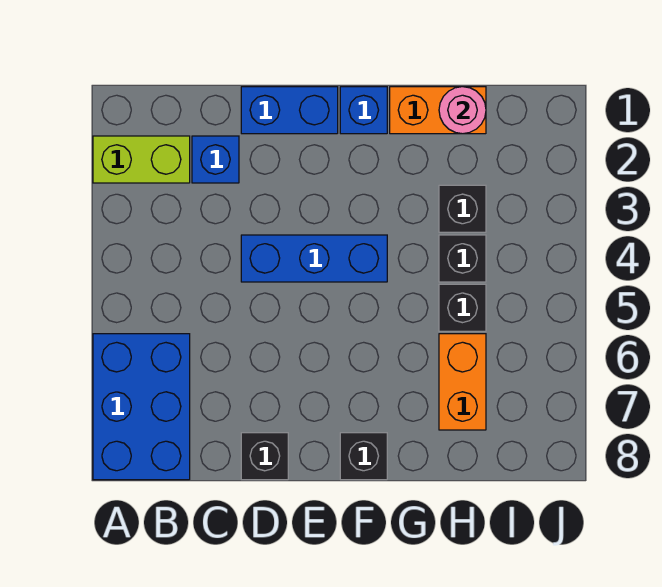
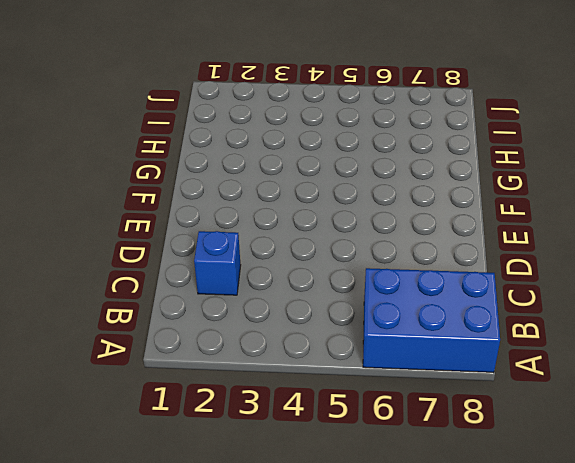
none -> lime 1x2 brick [93,136,190,183]
none -> blue 1x2 brick [241,87,338,134]
none -> blue 1x3 brick [241,235,387,282]

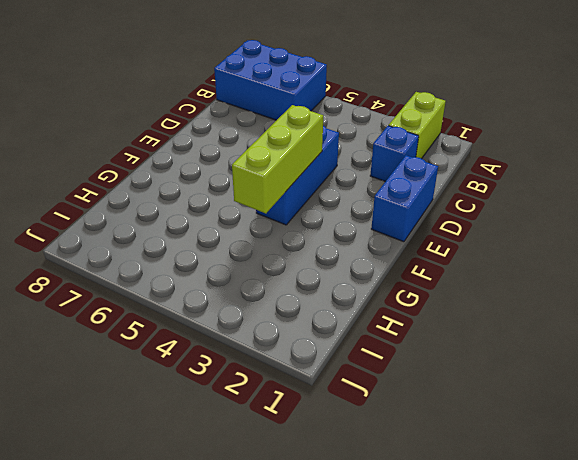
lime 1x3 brick [232,105,323,213] -> none
none -> black 1x1 brick [241,433,288,480]
none -> blue 1x1 brick [340,87,387,134]
none -> black 1x1 brick [340,433,387,480]

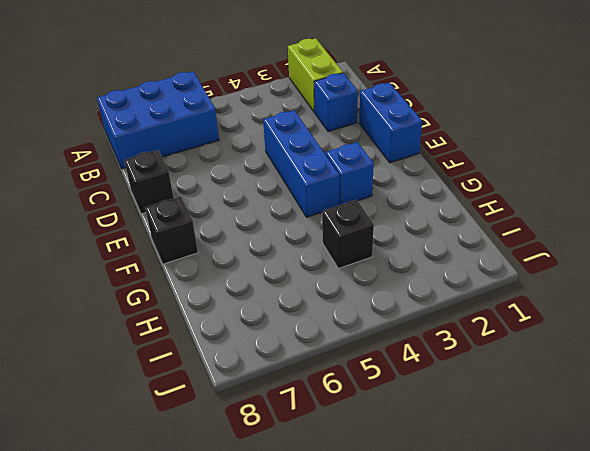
blue 1x1 brick [326,142,374,205] -> blue 1x1 brick moved to [340,87,387,134]
none -> orange 1x2 brick [390,87,486,134]
none -> black 1x1 brick [439,185,486,232]
none -> black 1x1 brick [439,284,486,331]

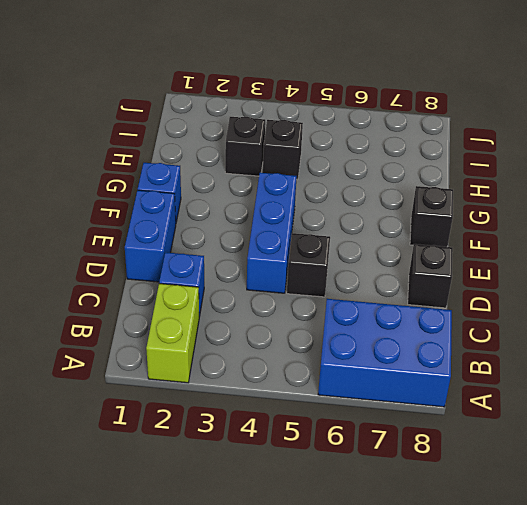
black 1x1 brick [287,233,330,297] -> black 1x1 brick moved to [439,284,486,331]
none -> orange 1x2 brick [390,87,486,134]
none -> orange 1x2 brick [439,334,486,430]
none -> pink 1x1 round brick [439,87,486,134]

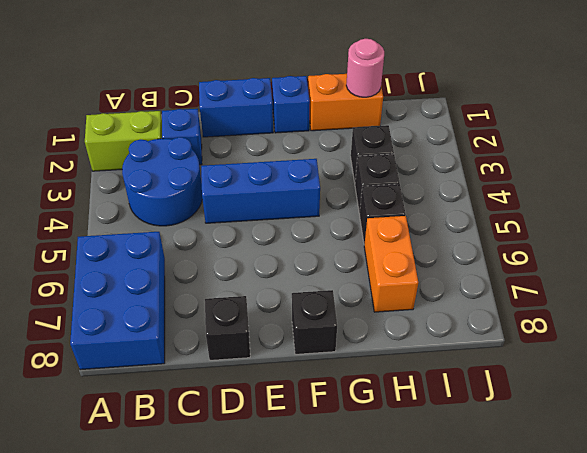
blue 2x2 round brick [122,137,202,226] -> none

